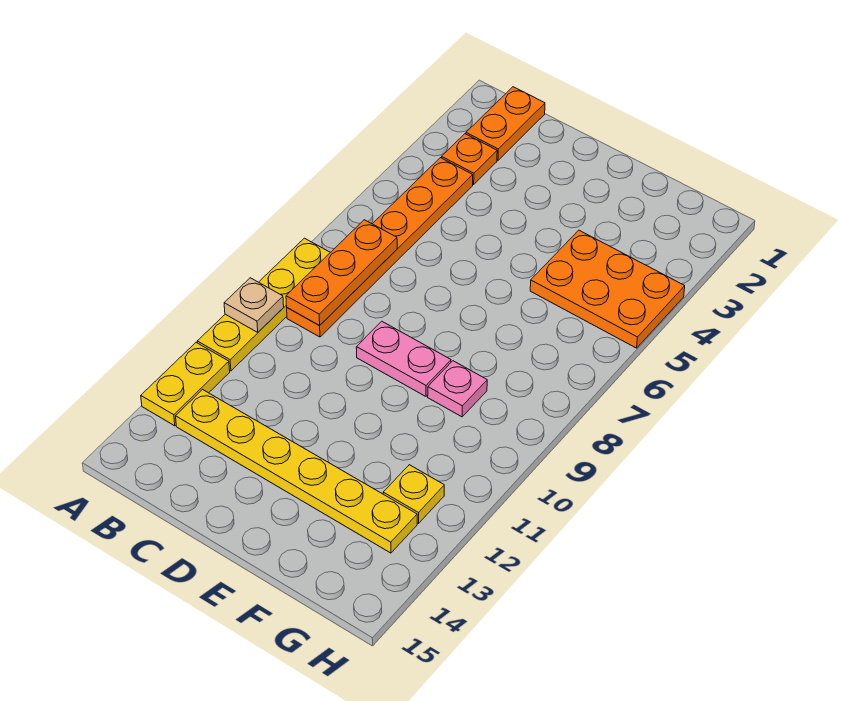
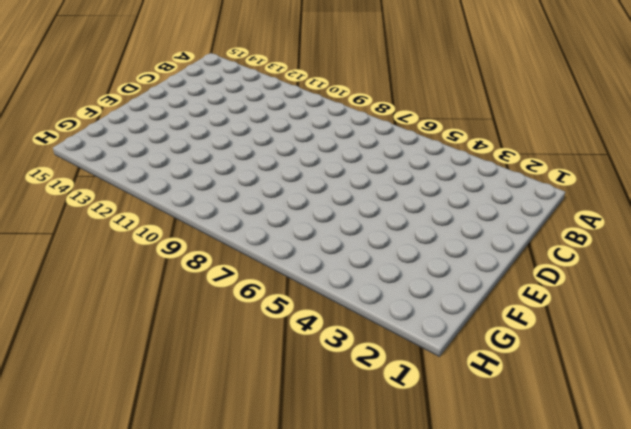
none -> yellow 1x4 plate [197,238,331,371]
none -> yellow 1x2 plate [141,343,230,426]
none -> orange 1x2 plate [466,87,545,160]

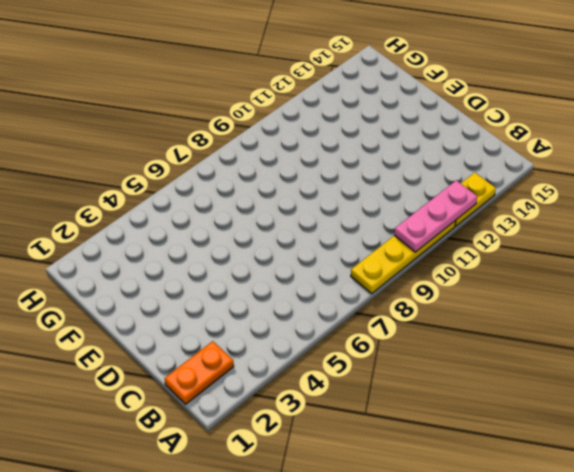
pink 1x3 plate [394,180,477,252] -> tan 1x1 plate [224,278,284,332]
none -> orange 1x1 plate [442,134,497,184]
none -> orange 1x6 plate [287,158,473,337]
none -> yellow 1x6 plate [176,390,417,553]

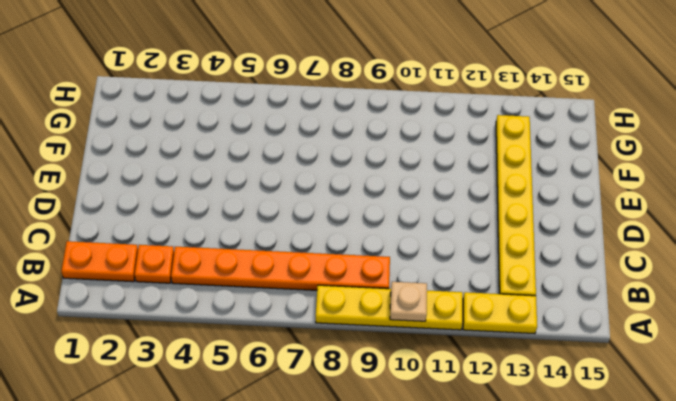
none -> pink 1x2 plate [356,321,451,396]
none -> orange 2x3 plate [530,230,685,348]
none -> pink 1x1 plate [428,361,487,417]

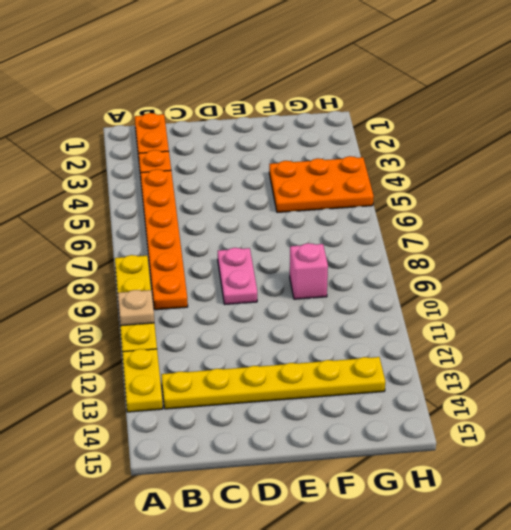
pink 1x2 plate [218,248,257,304] -> pink 1x2 plate turned to [356,321,451,396]
pink 1x1 brick [290,243,328,299] -> pink 1x1 plate [428,361,487,417]
none -> yellow 1x1 plate [383,465,444,523]
none -> orange 1x3 plate [286,220,397,326]

